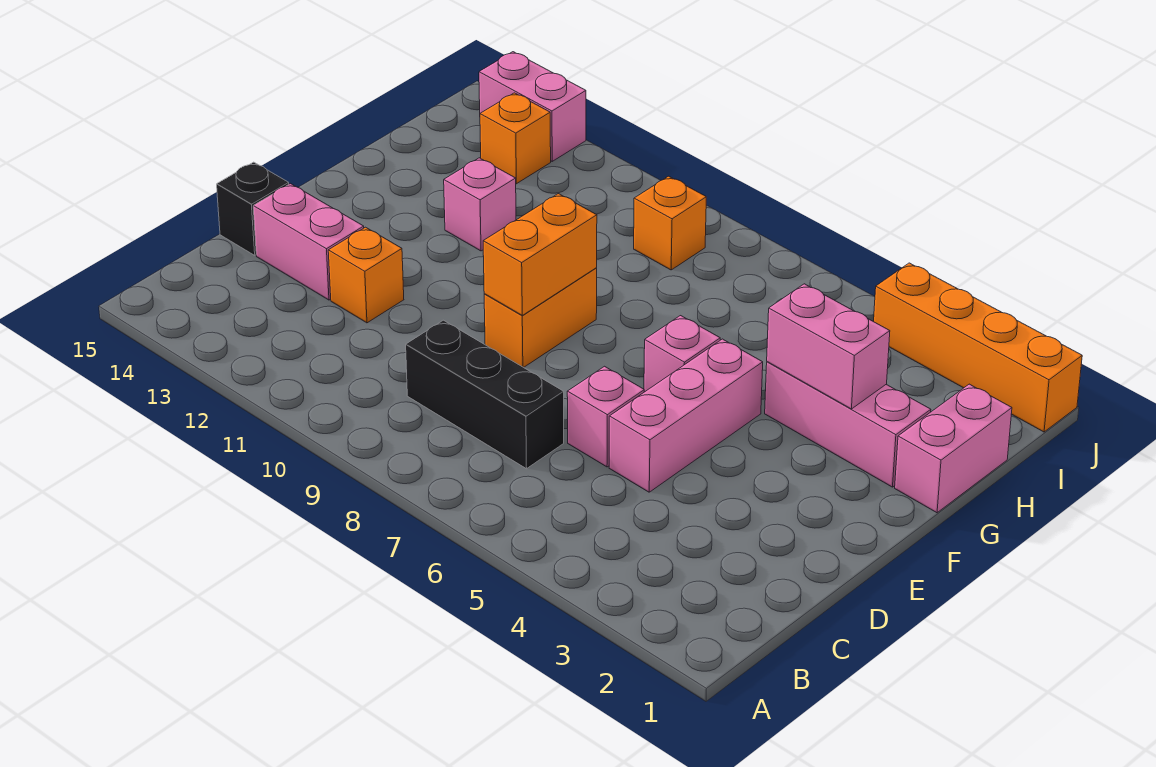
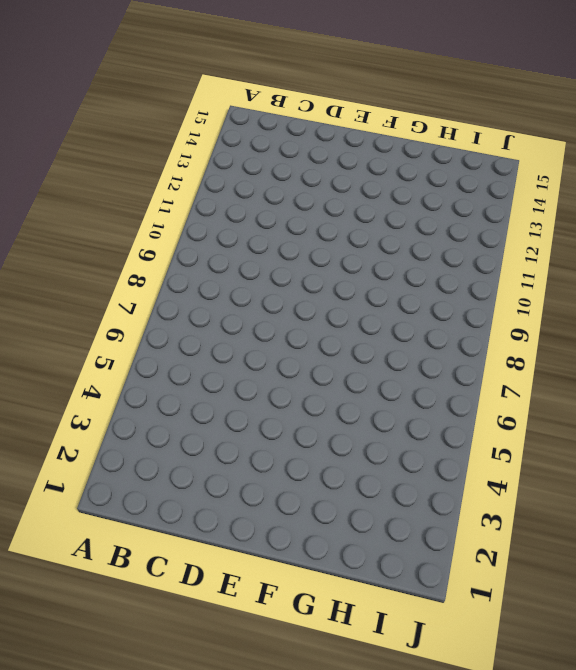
none -> black 1x3 brick [406,320,564,469]
none -> pink 1x3 brick [609,339,763,492]
none -> pink 1x1 brick [567,366,644,467]

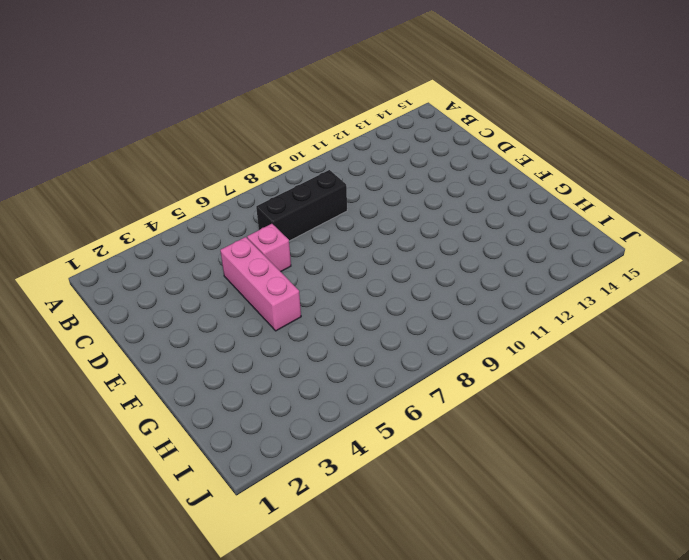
none -> orange 1x1 brick [328,227,404,323]
none -> pink 1x2 brick [253,184,364,300]
none -> black 1x1 brick [217,162,289,255]

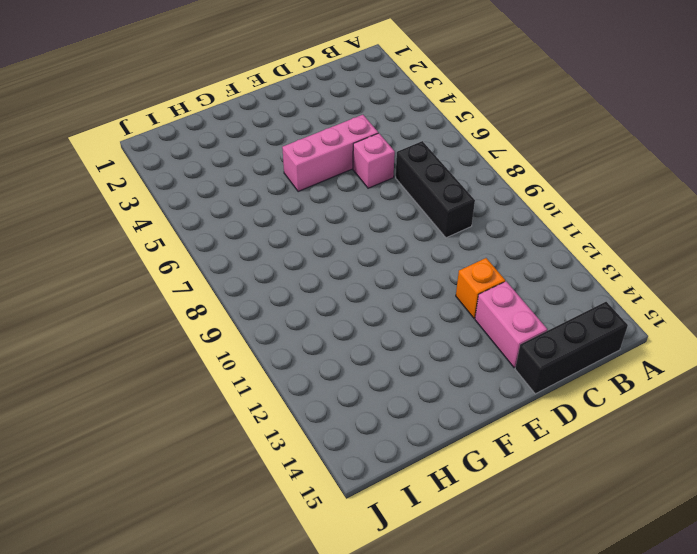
black 1x3 brick [515,302,628,394] -> black 1x1 brick [217,162,289,255]
none -> orange 1x2 brick [484,268,597,368]
none -> pink 1x1 brick [644,316,720,392]
none -> pink 1x2 brick [895,384,1012,513]

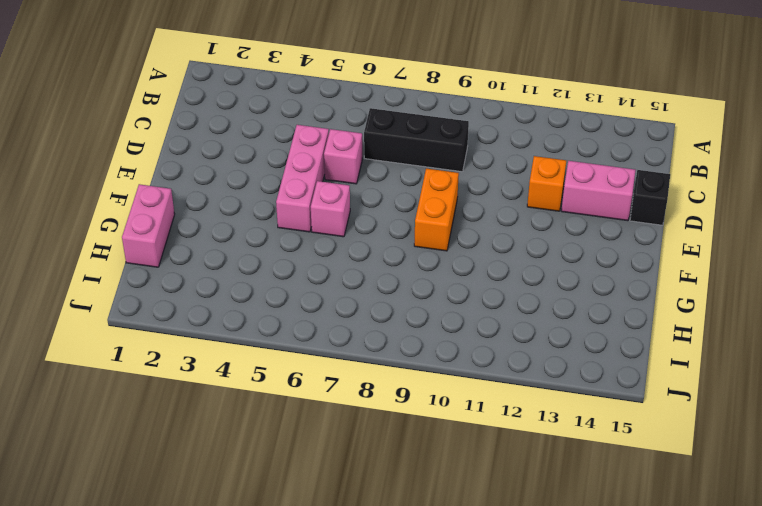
none -> pink 1x3 brick [765,362,931,487]
none -> pink 1x1 brick [444,158,516,251]
none -> orange 1x1 brick [634,176,706,270]

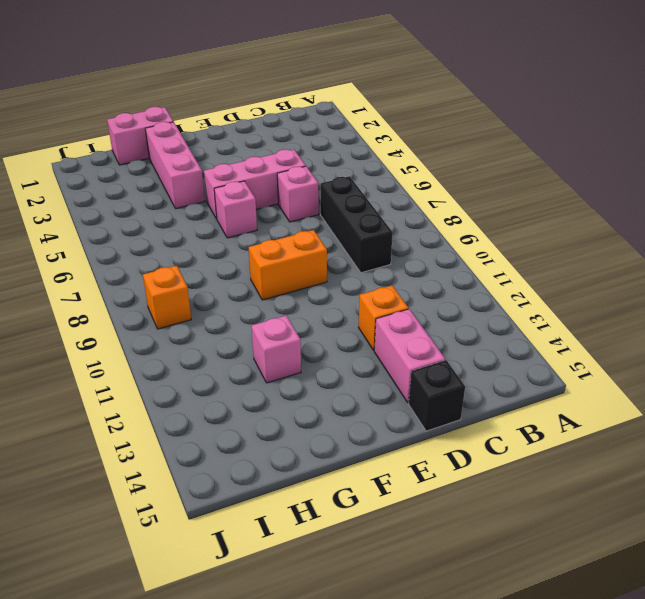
none -> orange 1x1 brick [480,93,551,184]
none -> orange 1x4 brick [874,263,1082,432]
none -> pink 1x2 brick [479,52,586,161]

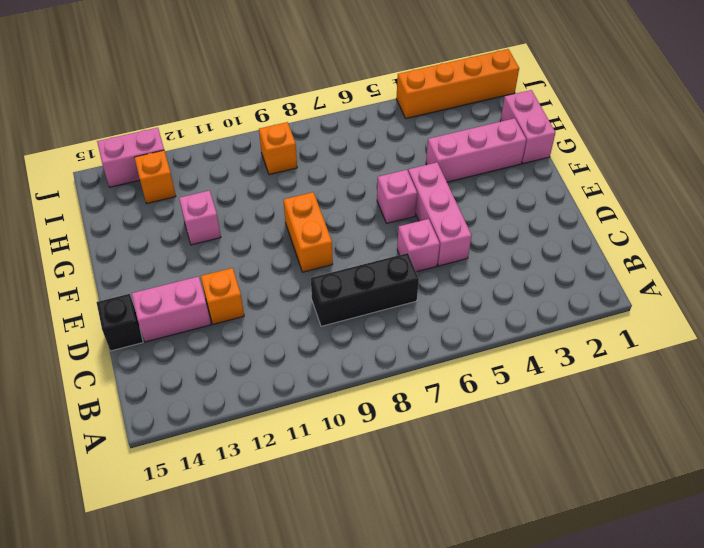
none -> orange 1x2 brick [483,194,597,315]
none -> pink 1x2 brick [767,284,890,409]

